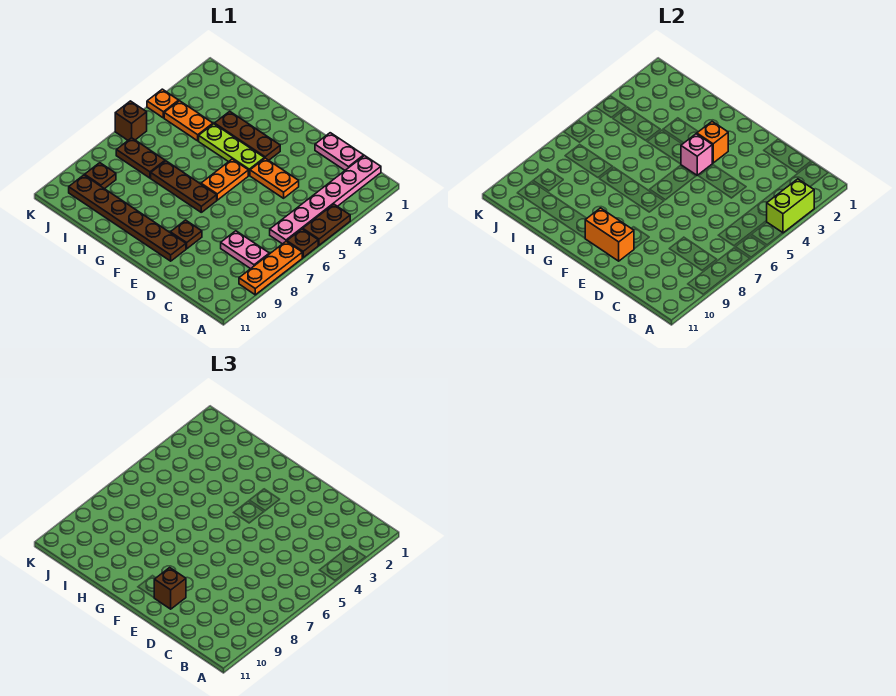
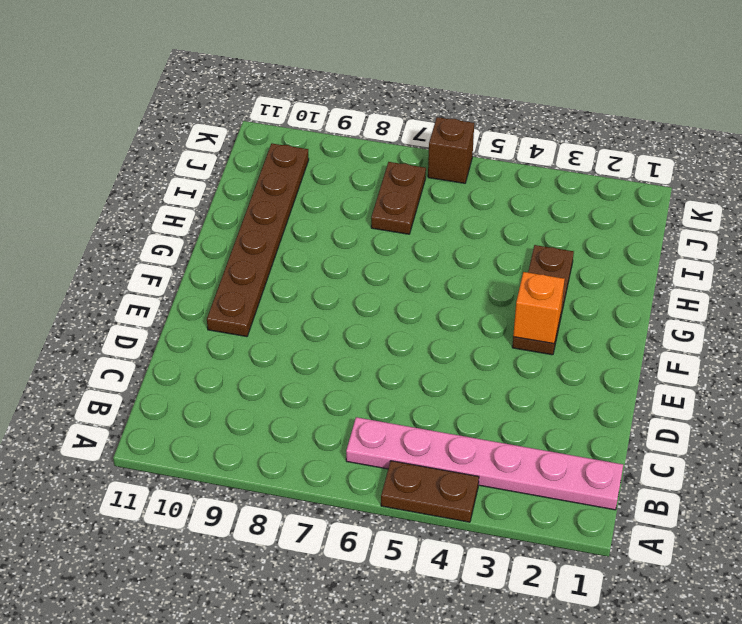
none -> brown 1x1 plate [287,229,318,258]
none -> orange 1x3 plate [239,242,302,295]
none -> pink 1x2 plate [221,231,269,269]

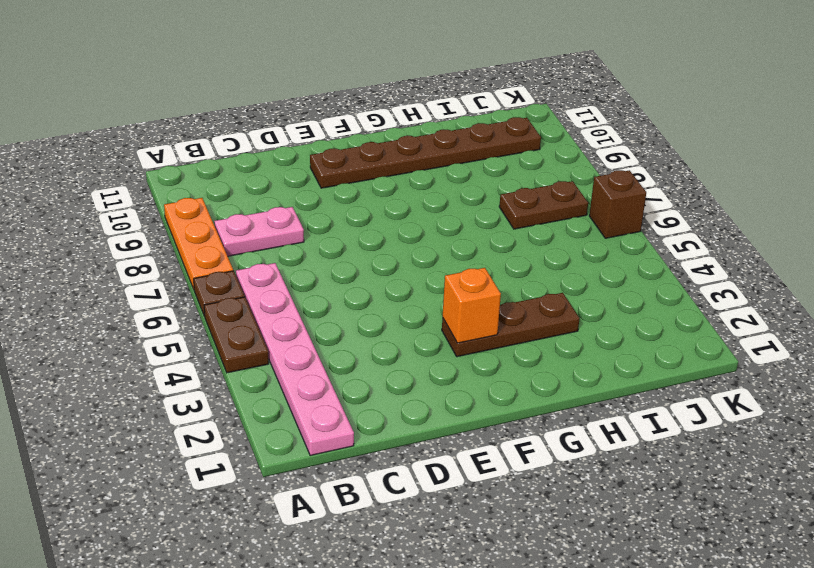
none -> pink 1x2 plate [315,133,364,170]
none -> orange 1x2 plate [250,158,299,198]
none -> brown 1x1 plate [170,220,202,249]

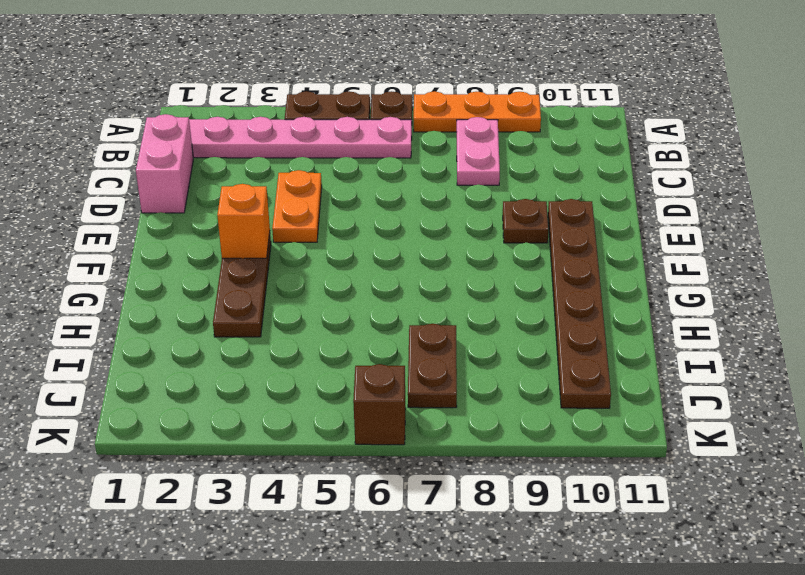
pink 1x2 brick [136,114,193,213] -> pink 1x2 plate [315,133,364,170]
none -> lime 1x3 plate [199,124,264,175]
none -> orange 1x2 plate [201,159,248,200]
none -> brown 1x3 plate [151,161,217,212]

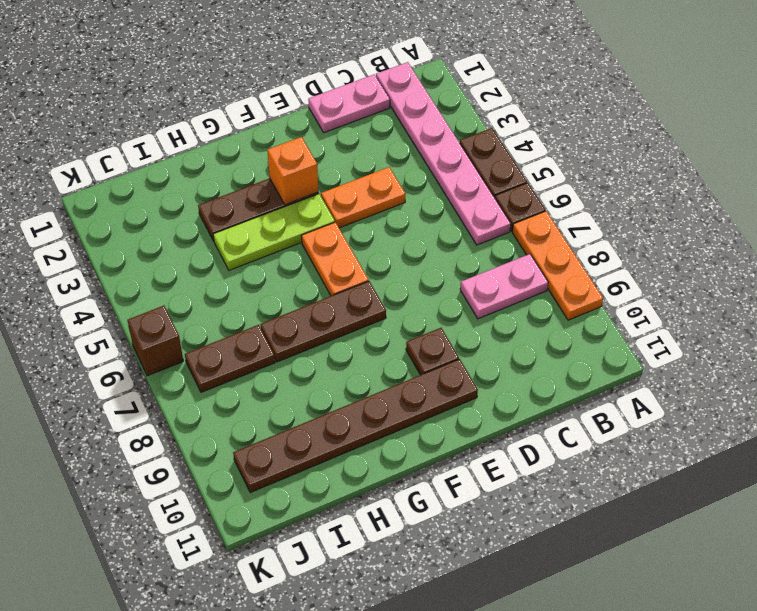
none -> orange 1x2 plate [164,101,213,141]
none -> brown 1x1 plate [85,163,116,189]
none -> orange 1x1 plate [147,89,179,118]

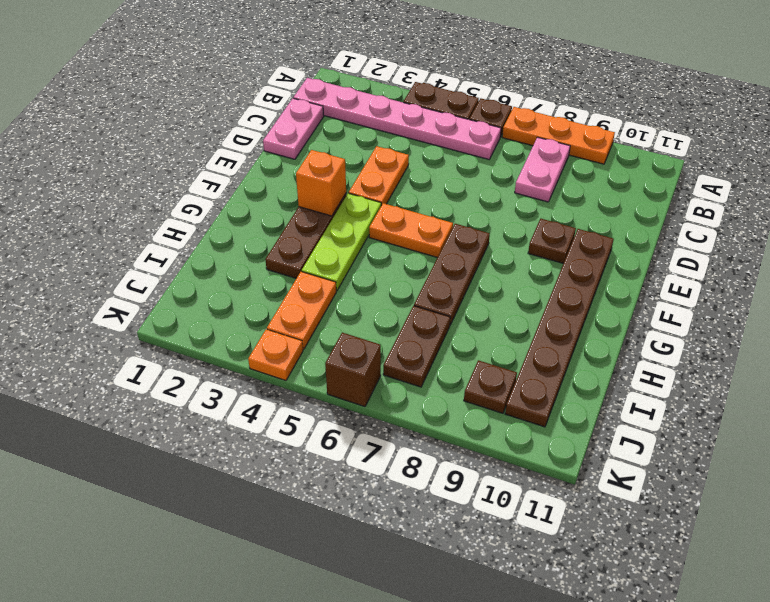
none -> lime 1x2 brick [767,179,814,233]
none -> orange 1x2 brick [585,208,634,261]
none -> pink 1x1 brick [681,134,712,175]

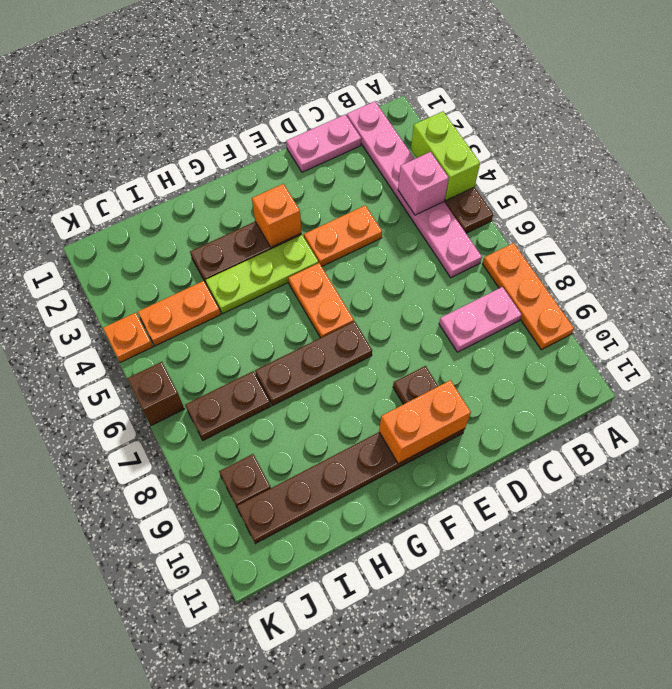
pink 1x1 brick [398,152,449,215] -> pink 1x1 brick moved to [681,134,712,175]
none -> brown 1x1 plate [287,229,318,258]
none -> brown 1x1 brick [154,568,186,609]

